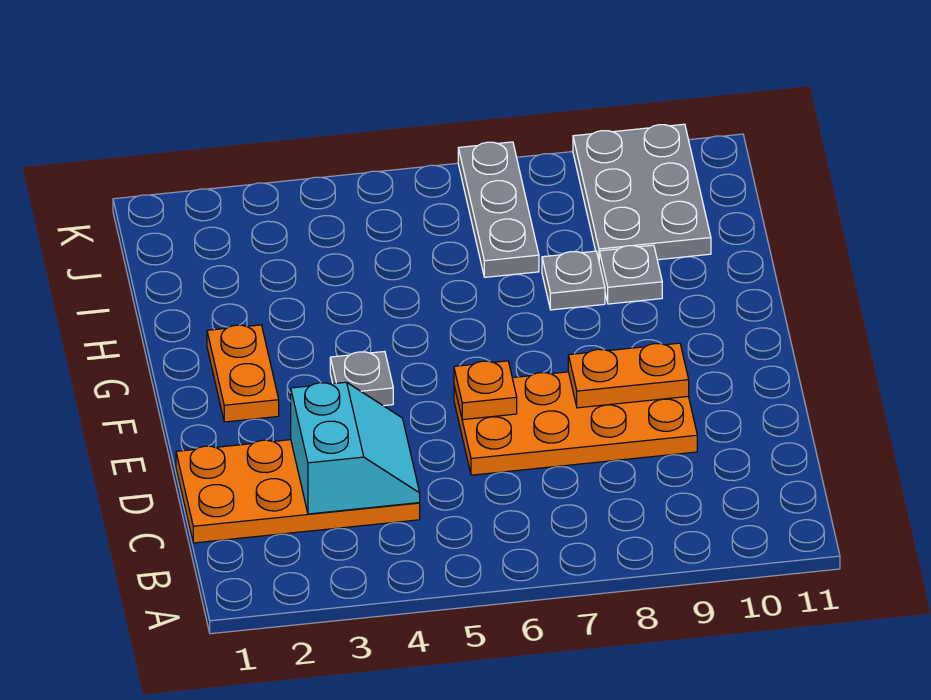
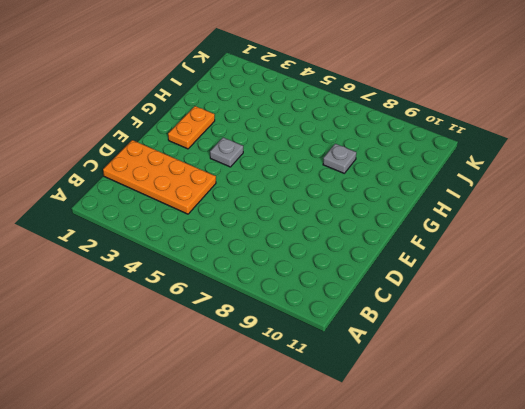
none -> orange 2x4 plate [454,372,697,475]
none -> grey 1x1 plate [599,245,662,304]

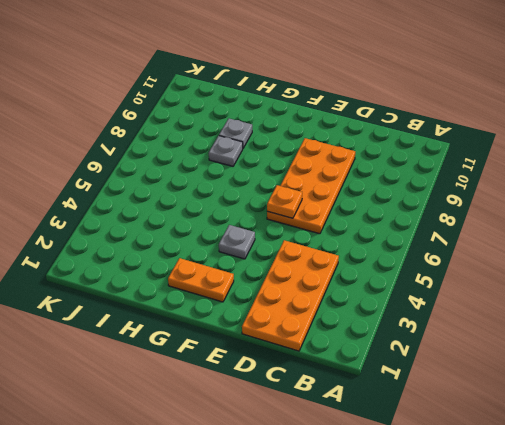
none -> grey 1x3 plate [458,142,539,277]
none -> grey 2x3 plate [573,124,711,260]

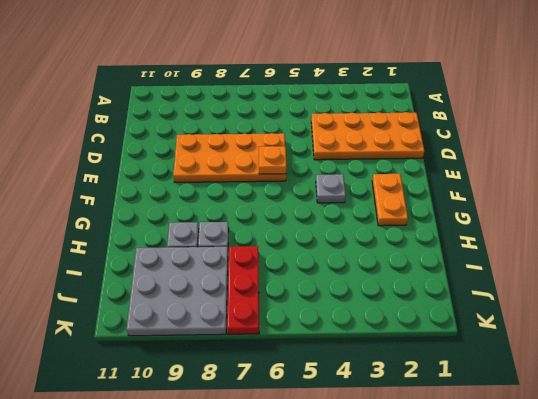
red 1x3 plate [227,246,259,334] -> grey 1x3 plate [458,142,539,277]
grey 3x3 plate [127,247,228,336] -> grey 2x3 plate [573,124,711,260]
none -> cyan 2x2 slope [291,382,420,514]
none -> orange 1x2 plate [568,343,689,408]

